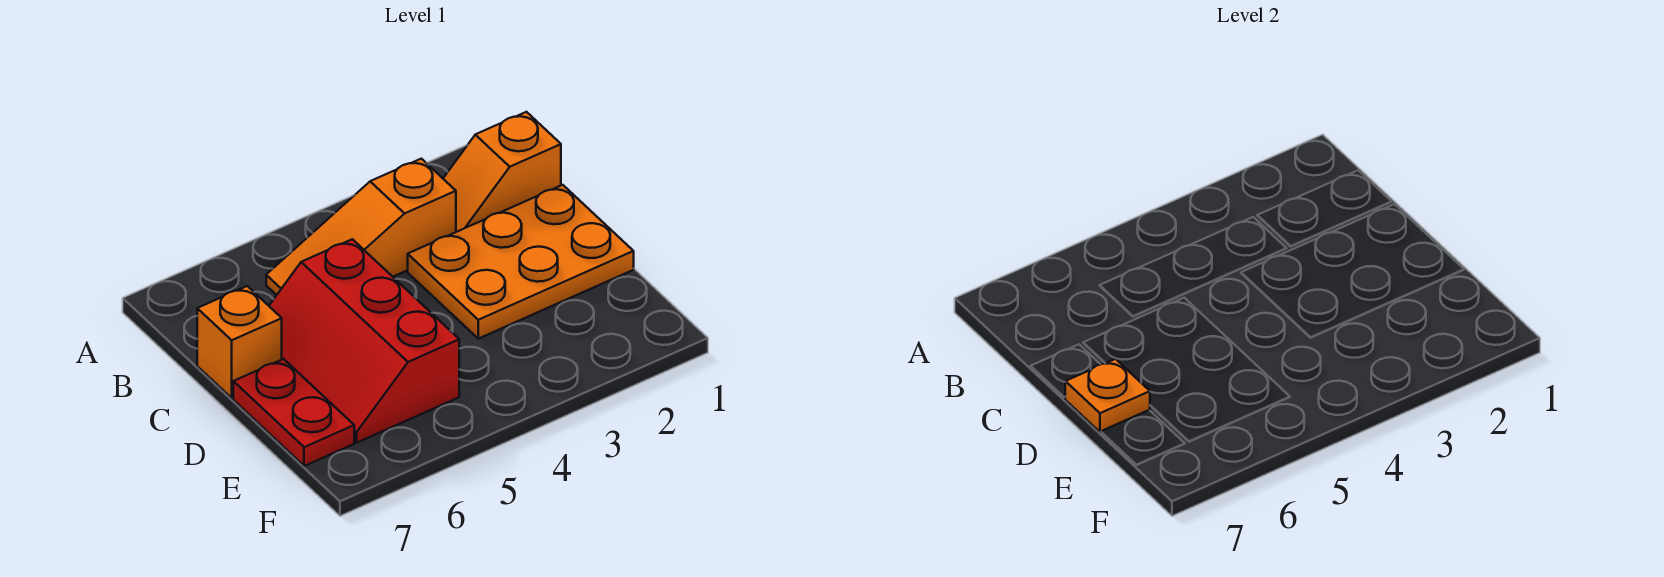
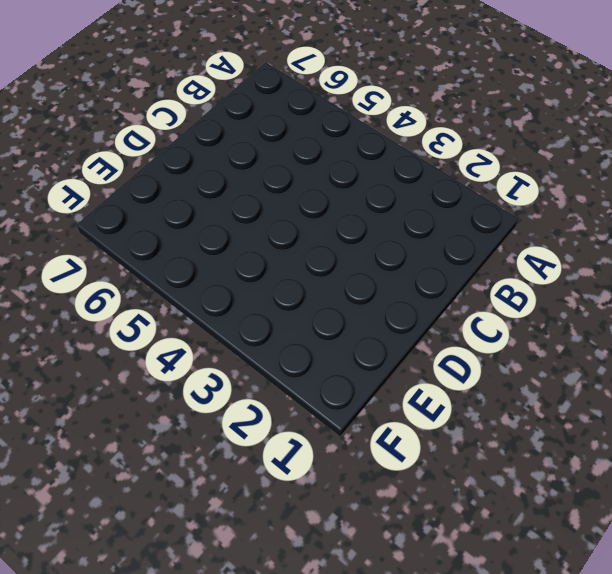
none -> orange 1x2 slope [443,112,561,232]
none -> orange 1x3 slope [266,159,456,295]

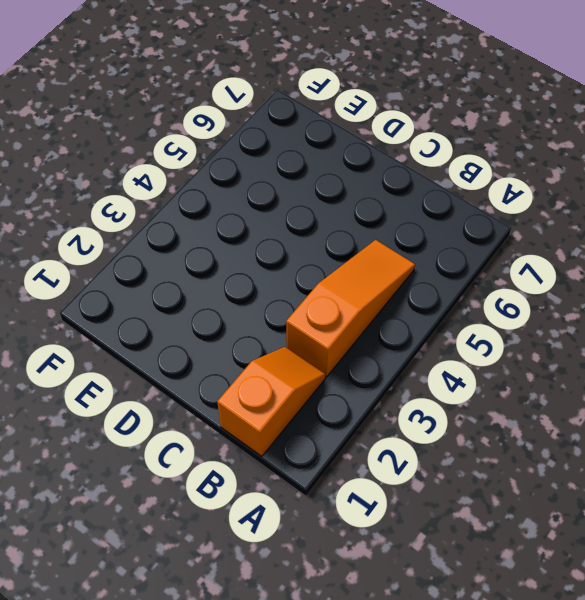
none -> orange 2x3 plate [408,185,634,339]
none -> red 2x3 slope [269,239,459,443]

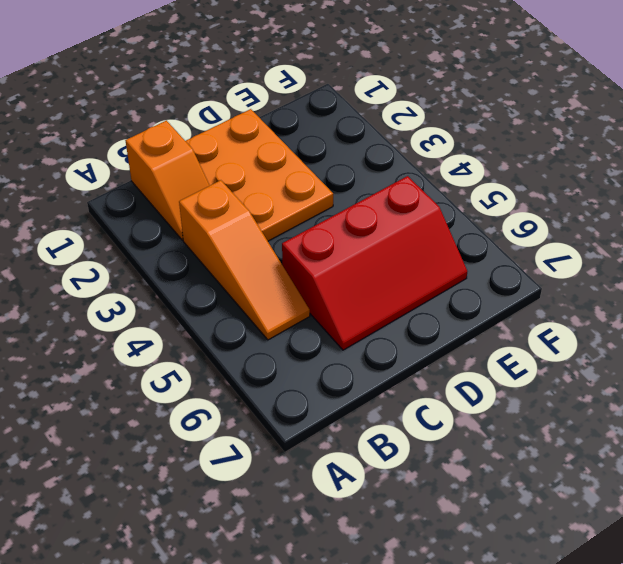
none -> orange 1x1 brick [197,286,282,398]
none -> red 1x2 plate [233,359,354,466]

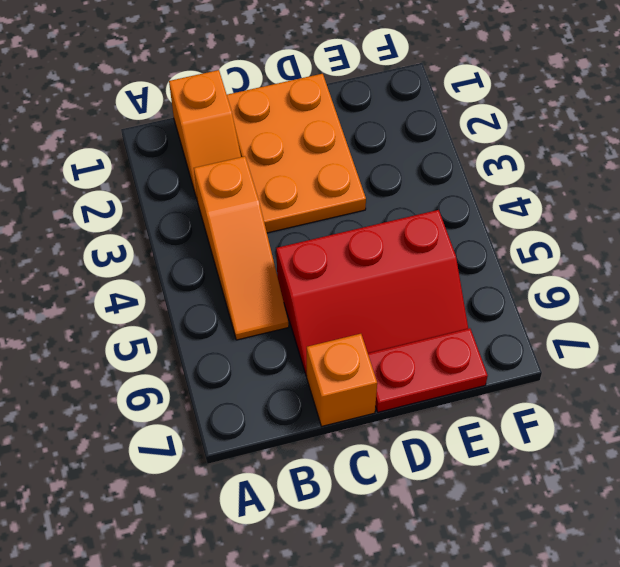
none -> orange 1x1 plate [1065,359,1150,432]

